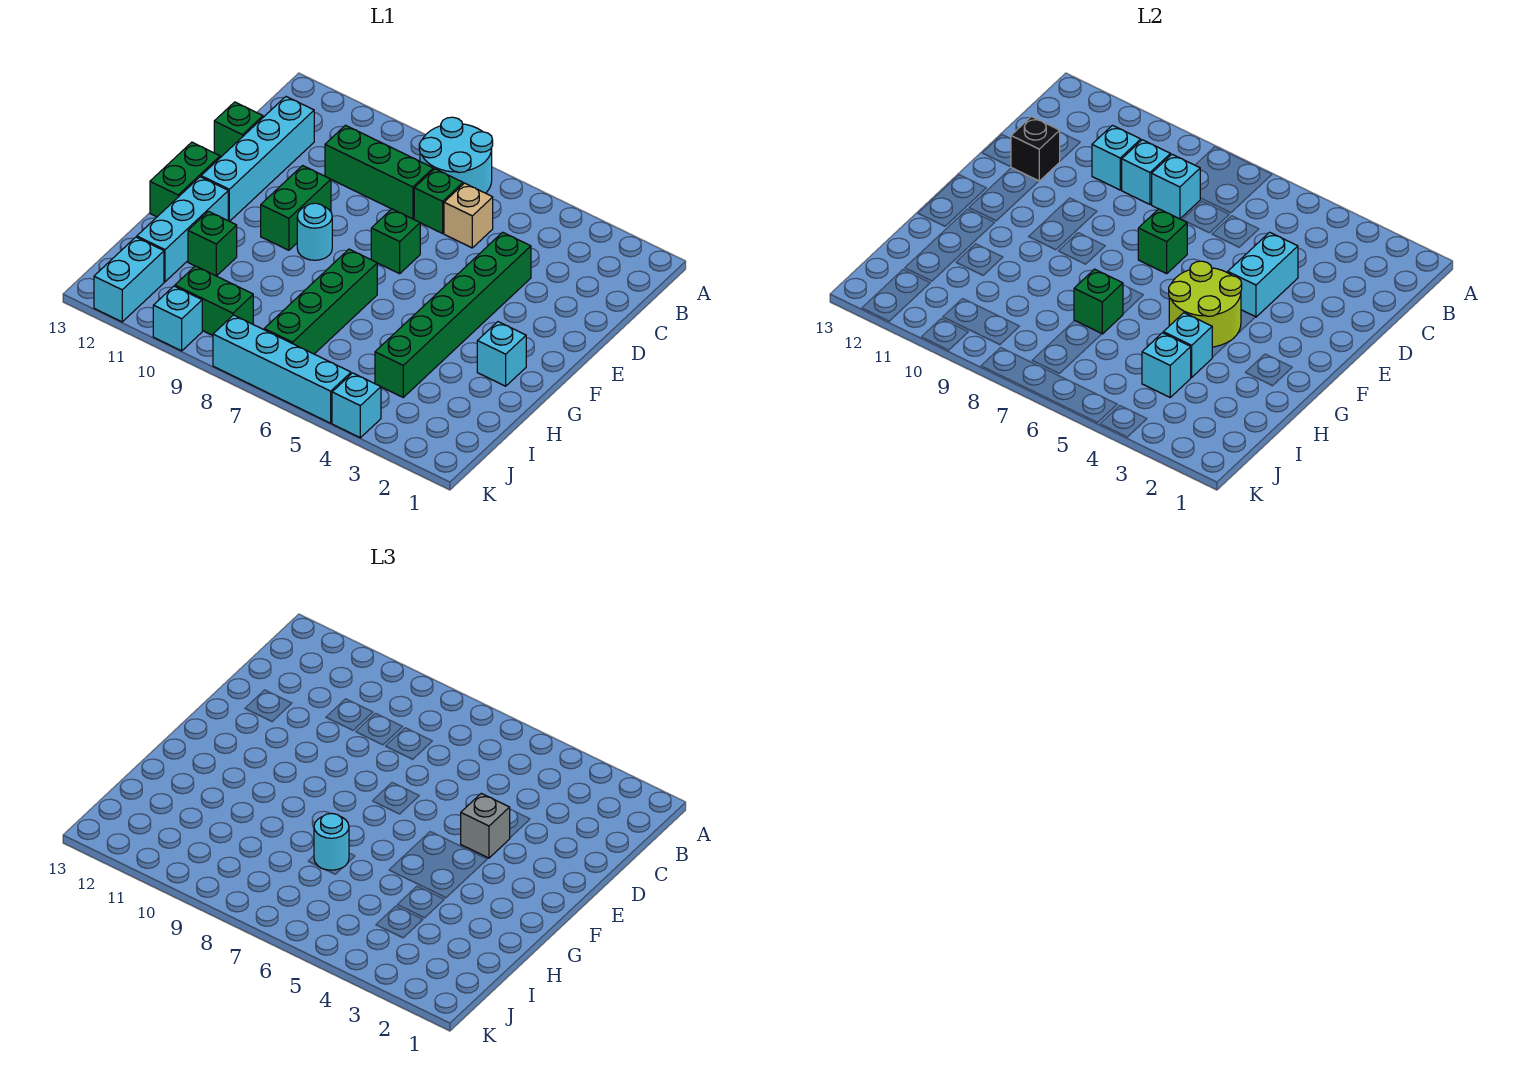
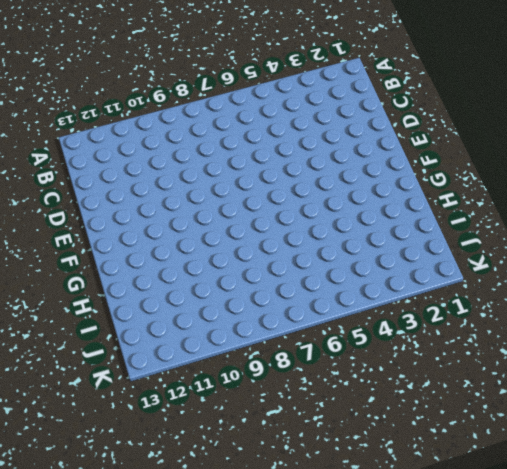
none -> cyan 2x2 round brick [419,117,493,193]
none -> tan 1x1 brick [444,183,493,248]
none -> green 1x1 brick [414,169,463,233]
none -> green 1x3 brick [325,125,433,219]

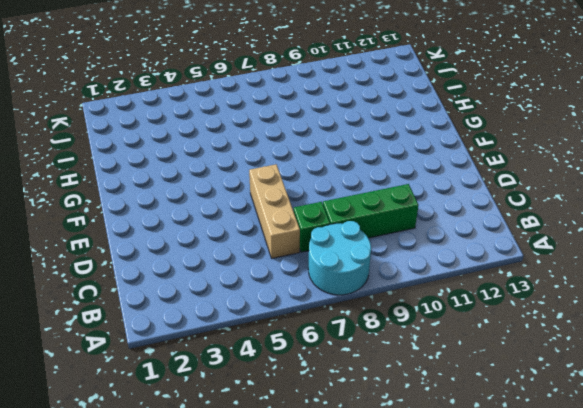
tan 1x3 brick [249,164,300,258] -> tan 1x1 brick [444,183,493,248]
none -> cyan 1x4 brick [201,97,314,221]
none -> green 1x6 brick [375,232,531,397]
none -> green 1x1 brick [214,102,263,157]
none -> green 1x1 brick [371,209,420,274]

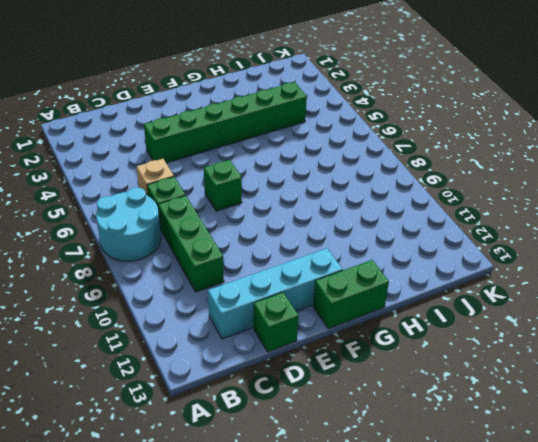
none -> green 1x2 brick [261,166,331,250]
none -> cyan 1x1 round brick [297,203,332,260]
none -> cyan 1x1 brick [477,322,526,386]
none -> green 1x4 brick [264,249,377,354]

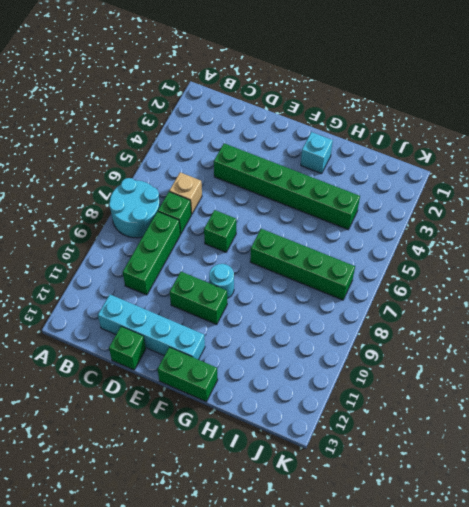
none -> cyan 1x3 brick [137,177,228,282]
none -> green 1x1 brick [188,211,237,276]
none -> green 1x2 brick [175,266,253,335]
none -> cyan 1x2 brick [94,237,164,322]

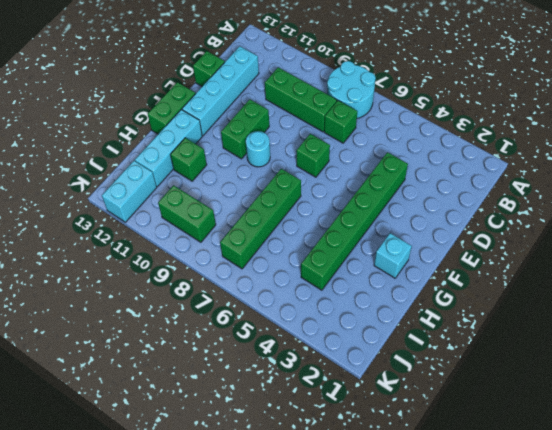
none -> tan 1x1 brick [444,183,493,248]
none -> cyan 1x1 brick [332,373,381,438]
none -> cyan 1x4 brick [213,315,351,423]
none -> cyan 1x1 brick [153,286,202,351]

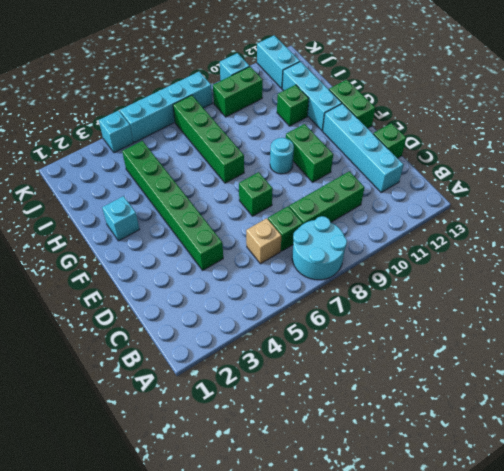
none -> cyan 1x1 brick [1152,154,1200,219]
none -> cyan 1x1 brick [1122,140,1171,204]
none -> cyan 1x1 brick [1092,125,1141,190]
none -> cyan 1x2 brick [1228,232,1298,317]

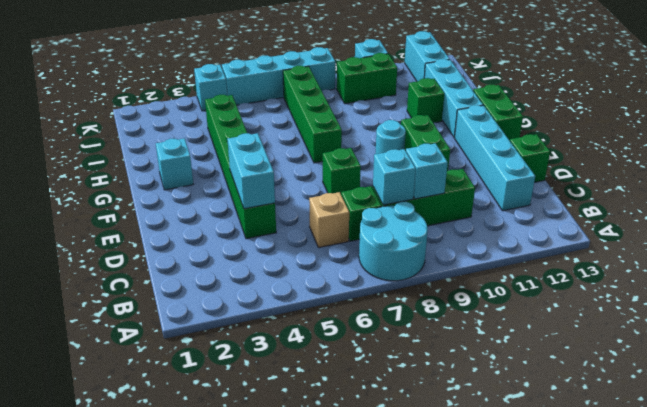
none -> cyan 1x1 brick [1092,125,1141,190]
none -> black 1x1 brick [1011,117,1060,181]
none -> green 1x1 brick [1138,209,1187,274]
none -> lime 2x2 round brick [1169,261,1242,347]

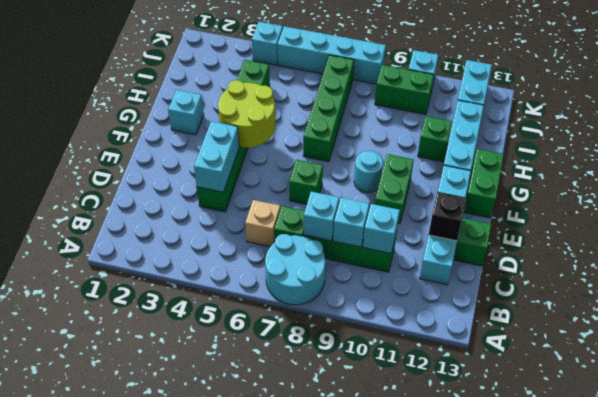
none -> green 1x1 brick [1138,209,1187,274]
none -> cyan 1x1 brick [1163,313,1212,377]
none -> green 1x1 brick [1074,269,1123,334]
none -> cyan 1x1 brick [1142,333,1191,397]

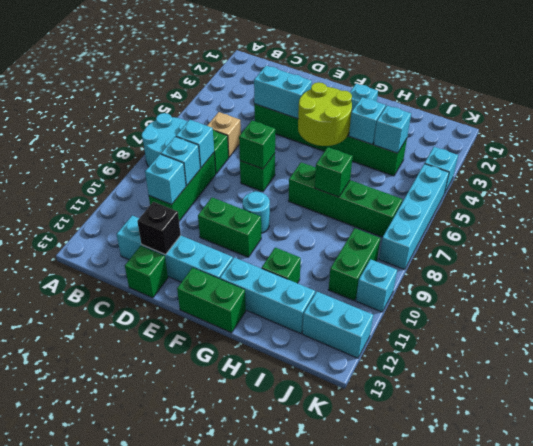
none -> grey 1x1 brick [461,793,510,858]
none -> cyan 1x1 round brick [314,813,349,870]

